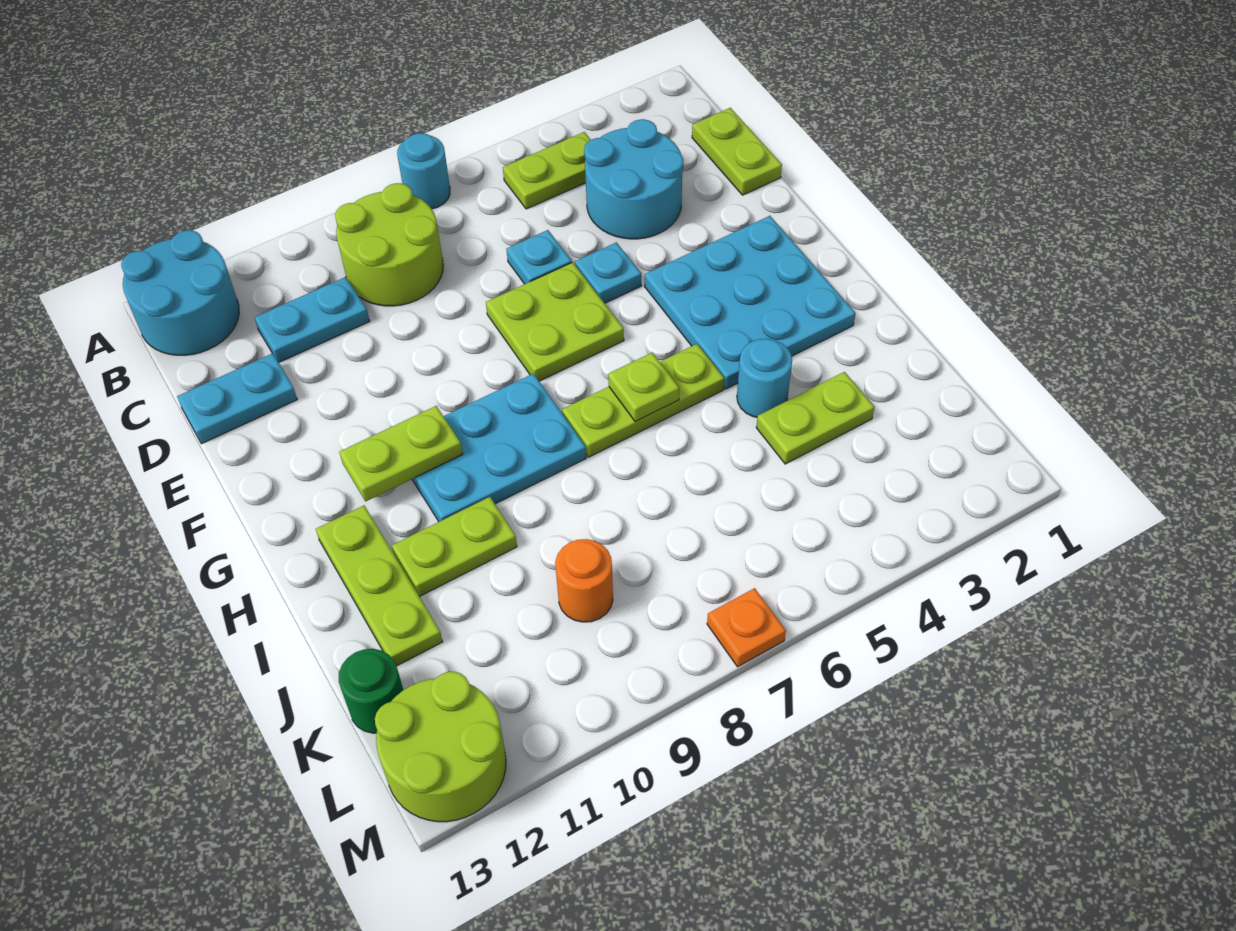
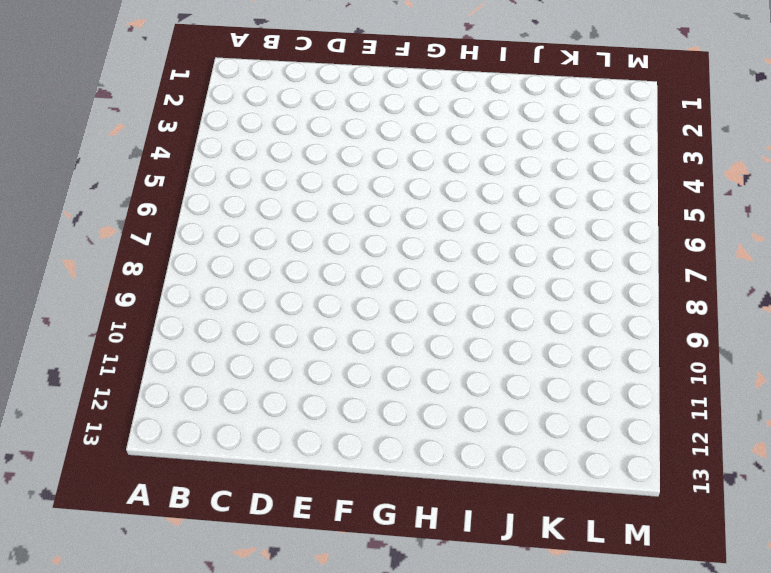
none -> cyan 1x1 round brick [397,133,450,209]
none -> cyan 2x2 round brick [121,230,239,355]
none -> lime 1x2 plate [503,132,591,209]

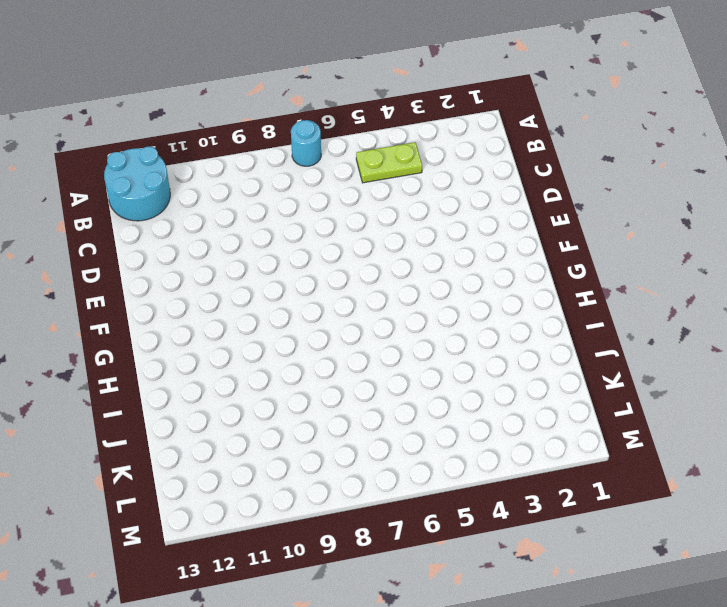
none -> lime 2x2 round brick [335,183,443,306]
none -> lime 1x2 plate [692,108,782,195]
none -> cyan 2x2 round brick [584,119,683,239]

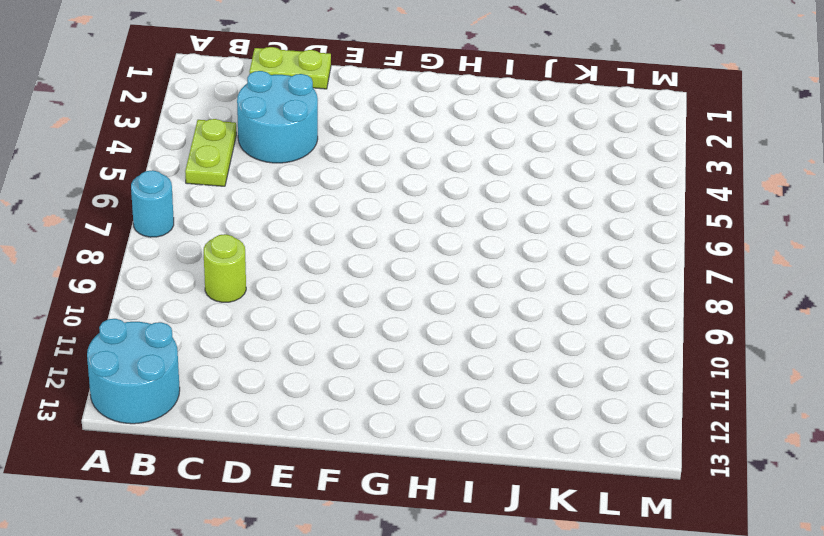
lime 1x1 round brick [204,234,246,302] -> lime 2x2 round brick [335,183,443,306]
none -> cyan 1x2 plate [254,277,370,362]
none -> cyan 1x1 plate [506,230,572,284]
none -> cyan 1x2 plate [177,353,297,444]

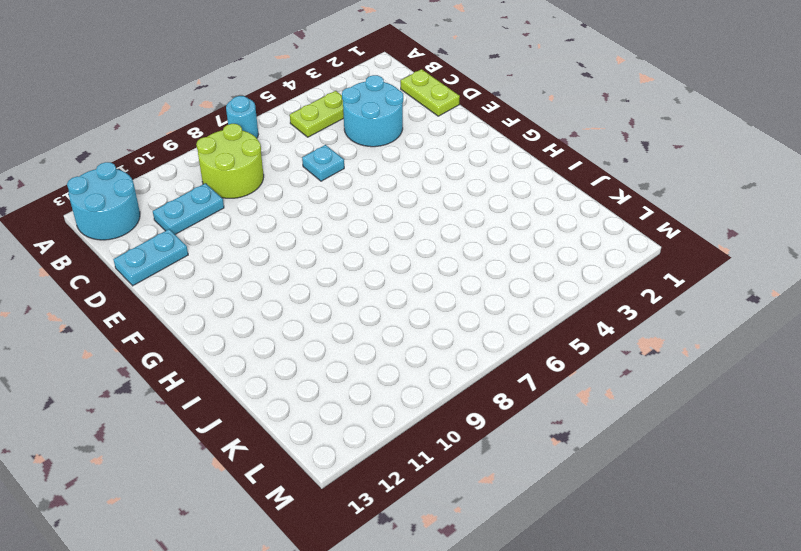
none -> cyan 1x1 plate [575,242,641,303]
none -> lime 2x2 plate [486,262,624,381]
none -> cyan 3x3 plate [645,216,856,389]

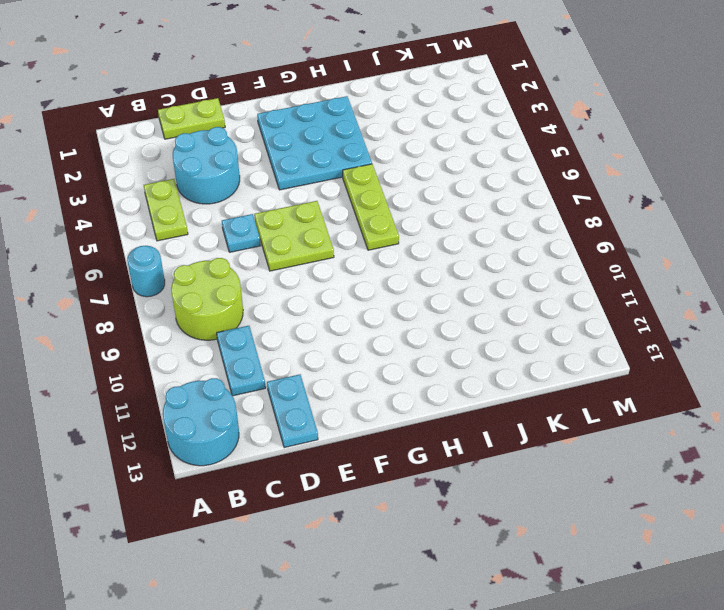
none -> cyan 1x1 plate [575,242,641,303]
none -> cyan 2x3 plate [412,374,586,522]
none -> lime 1x3 plate [316,506,443,666]

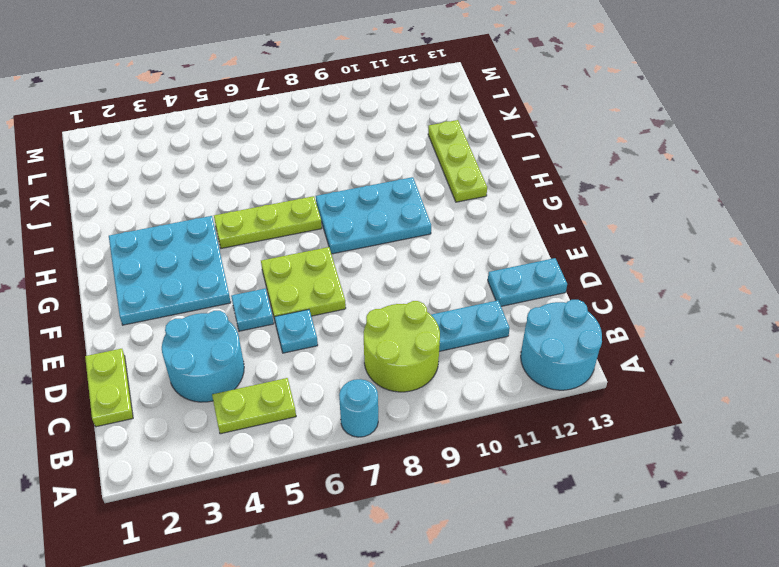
none -> cyan 1x1 round brick [737,339,792,417]
none -> lime 1x2 plate [392,497,517,597]
none -> lime 1x2 plate [756,372,874,464]

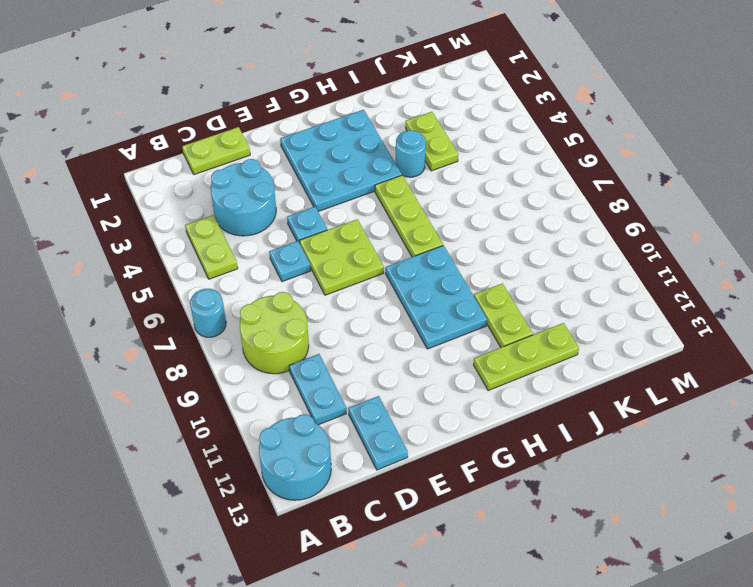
none -> orange 1x1 round brick [555,539,613,622]
none -> green 1x1 round brick [339,649,403,733]
none -> lime 2x2 round brick [375,672,506,822]

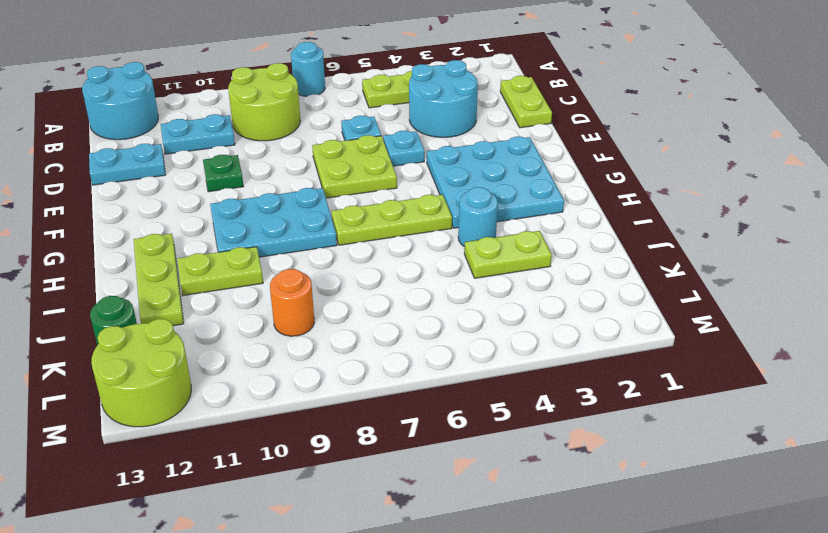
green 1x1 plate [203,155,244,192] -> none
none -> orange 1x1 plate [707,588,786,667]
none -> lime 1x2 plate [340,406,463,501]
none -> lime 1x1 plate [608,353,679,422]

